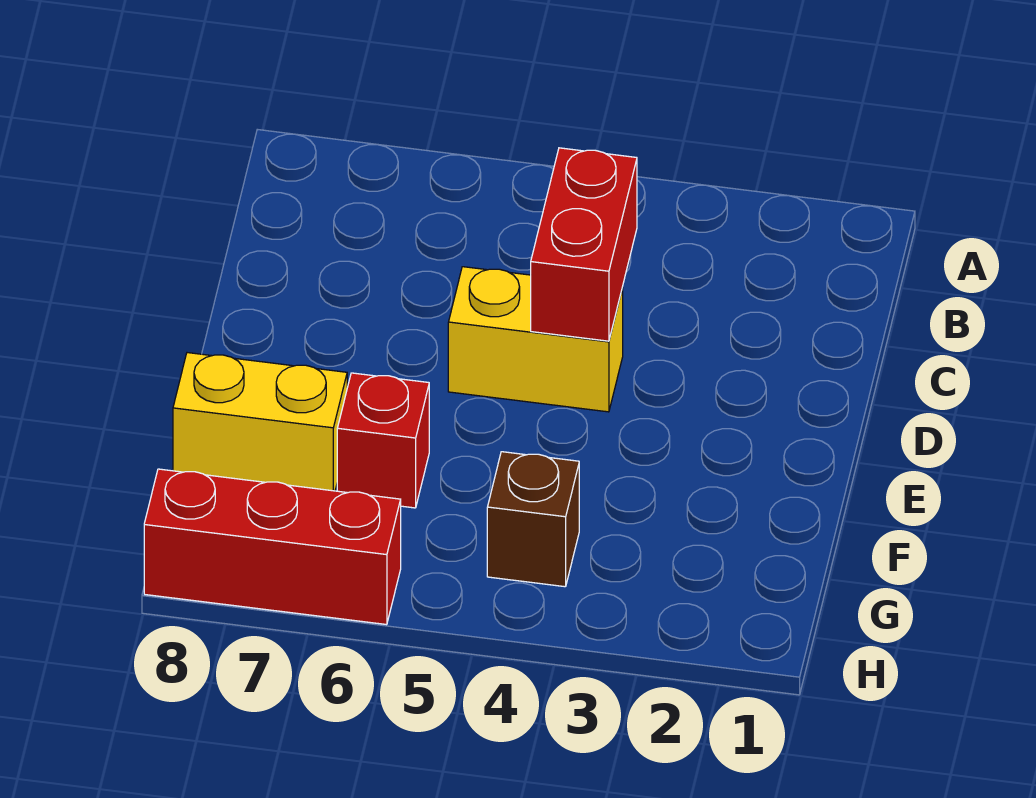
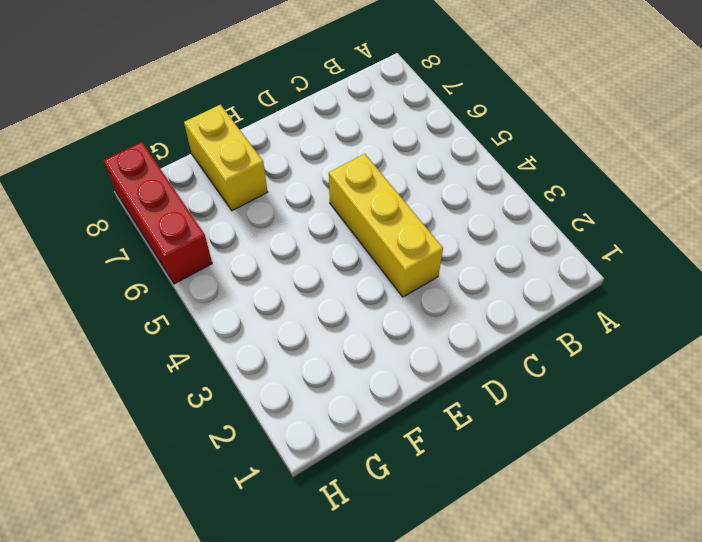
yellow 1x3 brick [329,154,443,297] -> yellow 1x2 brick [448,267,623,412]
none -> red 1x1 brick [337,373,429,508]
none -> brown 1x1 brick [487,452,579,587]

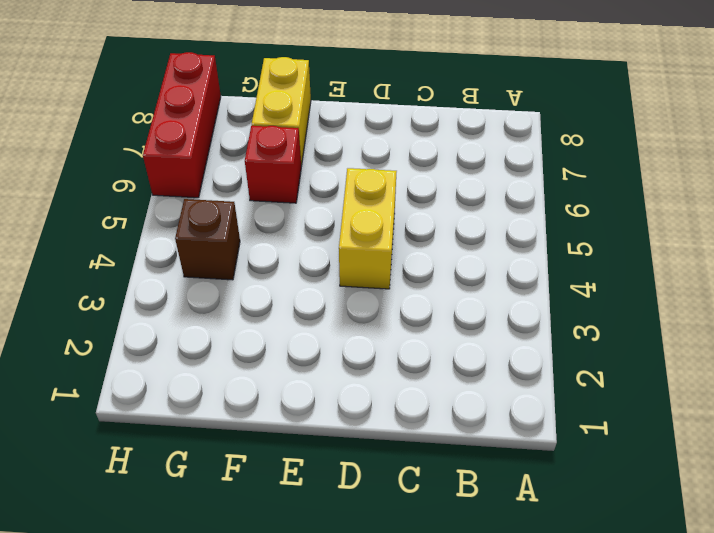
none -> red 1x2 brick [531,148,637,341]

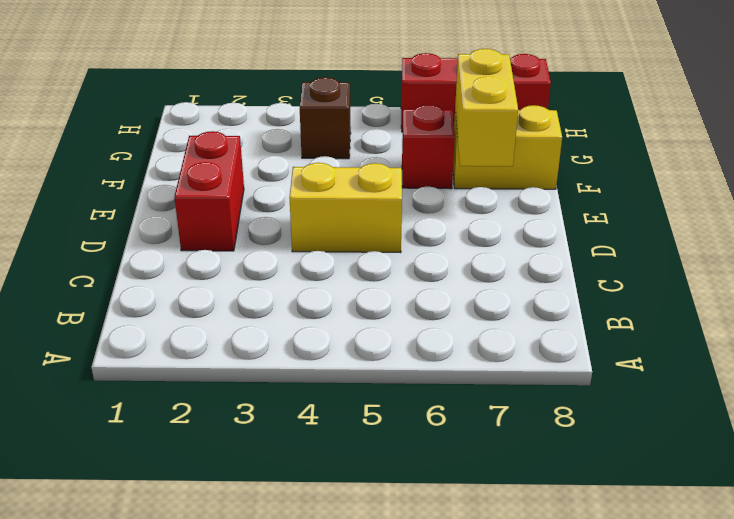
red 1x2 brick [174,131,244,251] -> red 1x2 brick moved to [531,148,637,341]
yellow 1x2 brick [455,49,518,166] -> none

